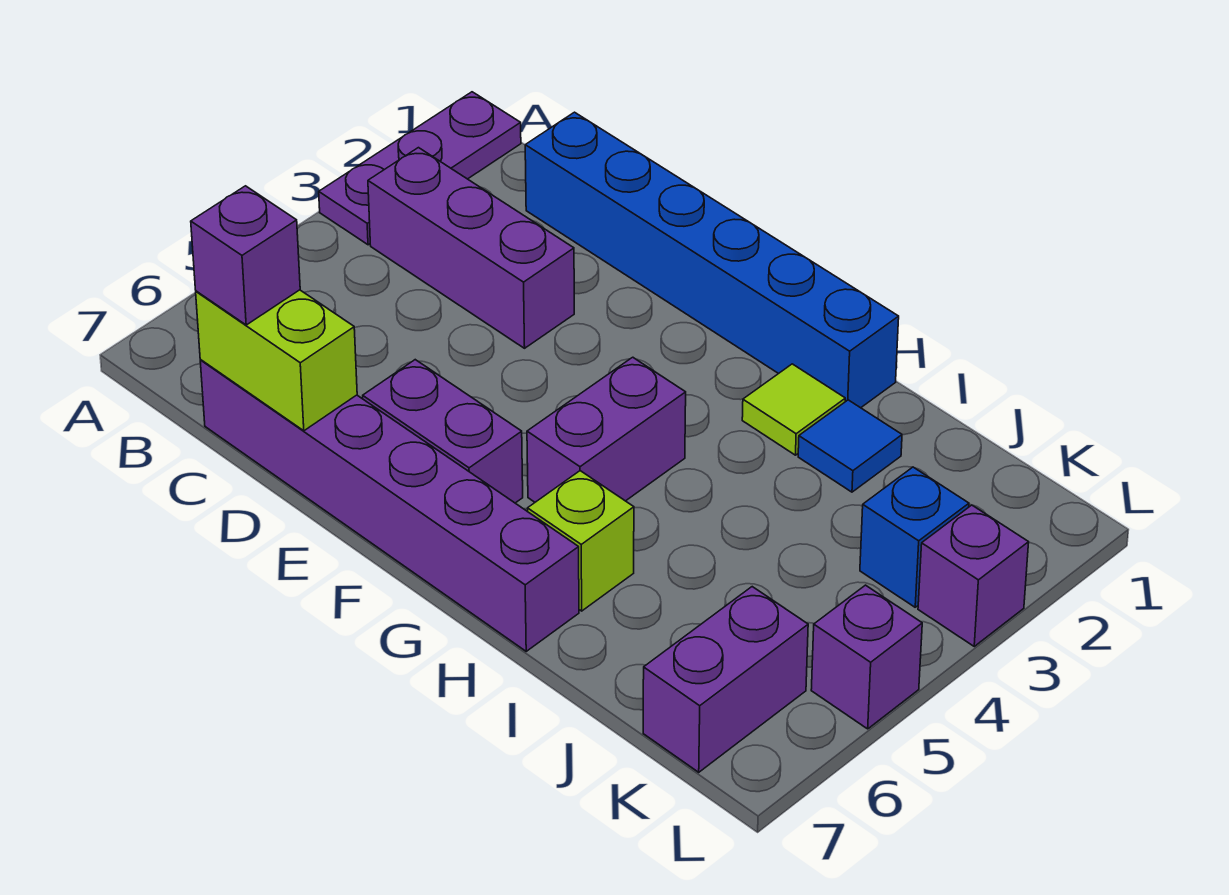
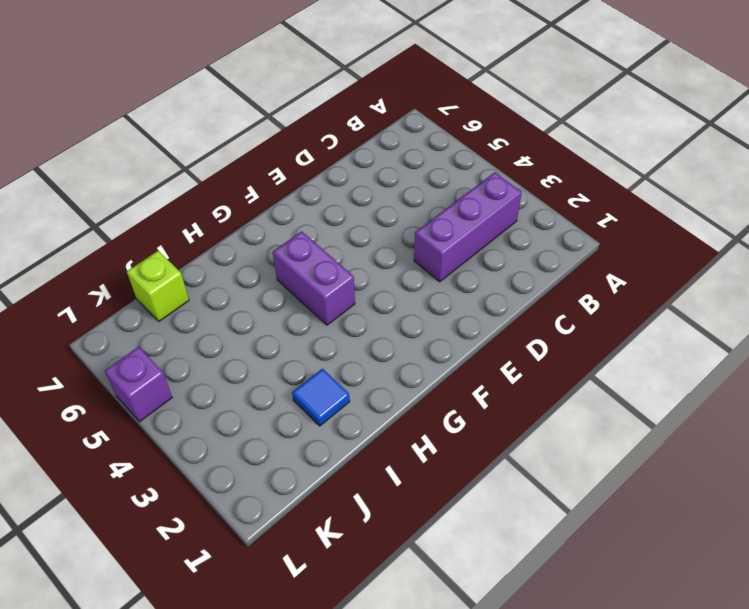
lime 1x1 brick [127,251,189,321] -> lime 1x1 brick moved to [527,471,634,611]
none -> purple 1x3 plate [319,92,521,245]
none -> blue 1x6 brick [525,112,899,408]
none -> purple 1x6 brick [200,360,579,651]

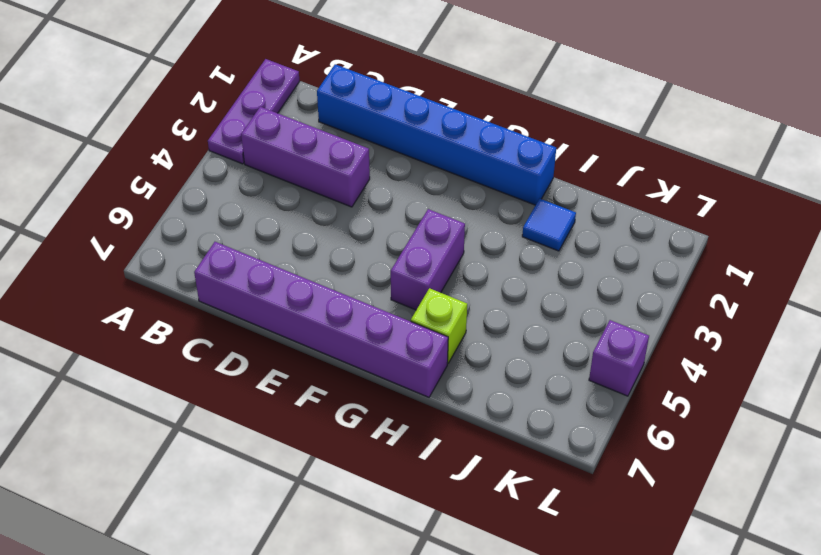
none -> purple 1x2 brick [363,360,523,503]
none -> lime 1x1 tile [742,364,845,455]
none -> blue 1x1 brick [860,467,969,607]

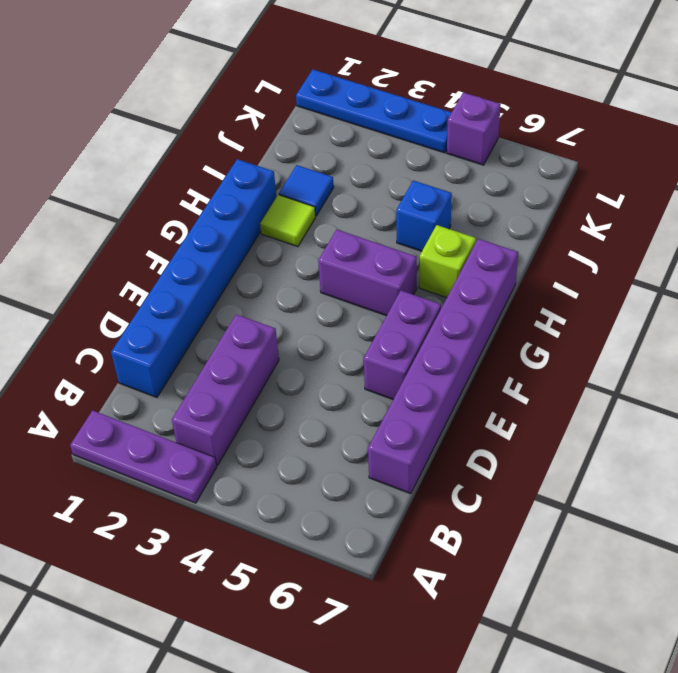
blue 1x1 brick [396,181,452,251] -> blue 1x1 brick moved to [860,467,969,607]
blue 1x4 plate [296,70,452,153] -> purple 1x1 brick [918,505,1029,646]
none -> purple 1x2 brick [643,587,808,772]
none -> lime 1x2 brick [196,290,357,431]
none -> purple 1x1 brick [191,186,300,325]

